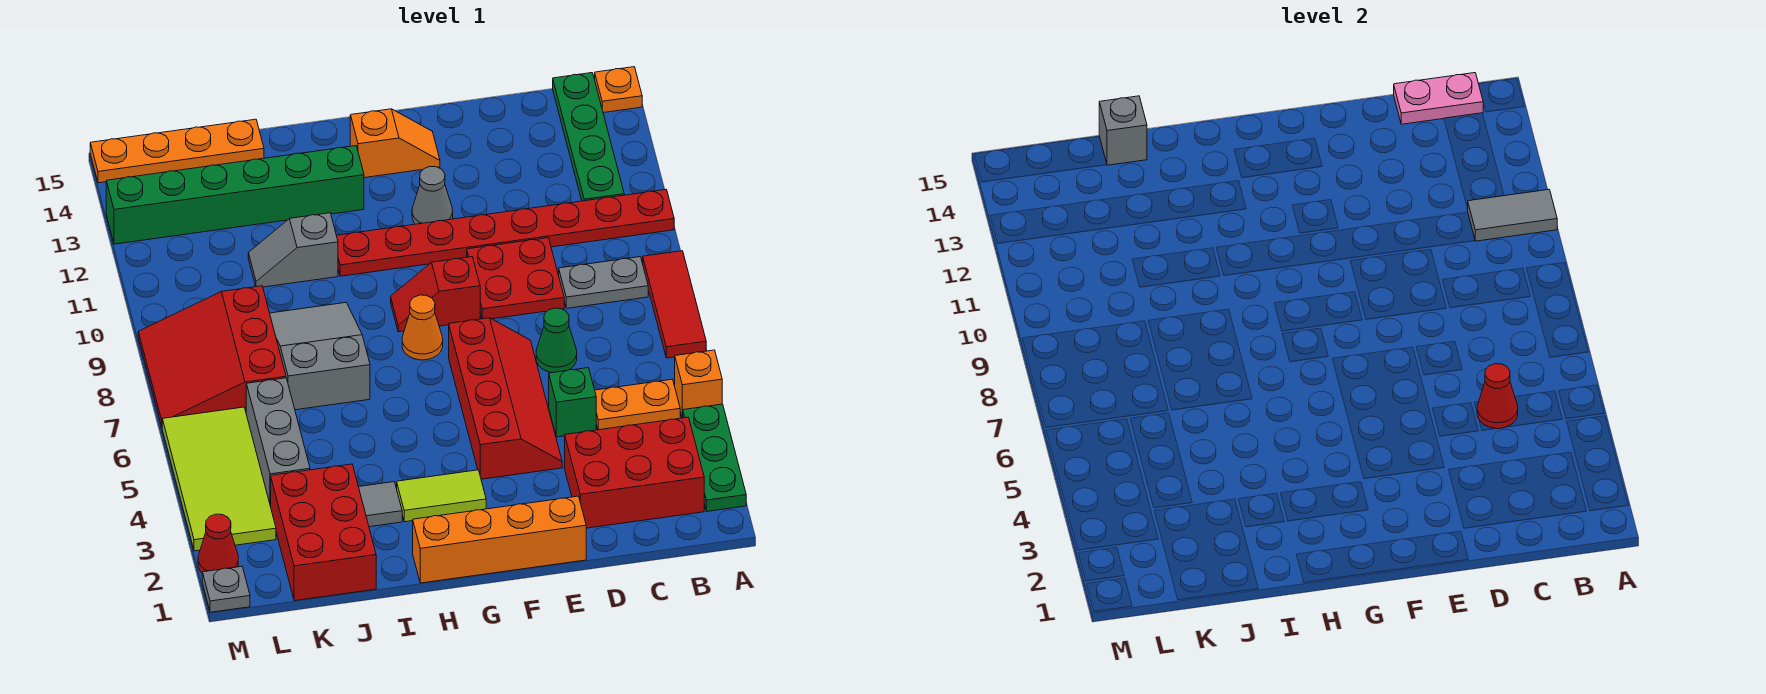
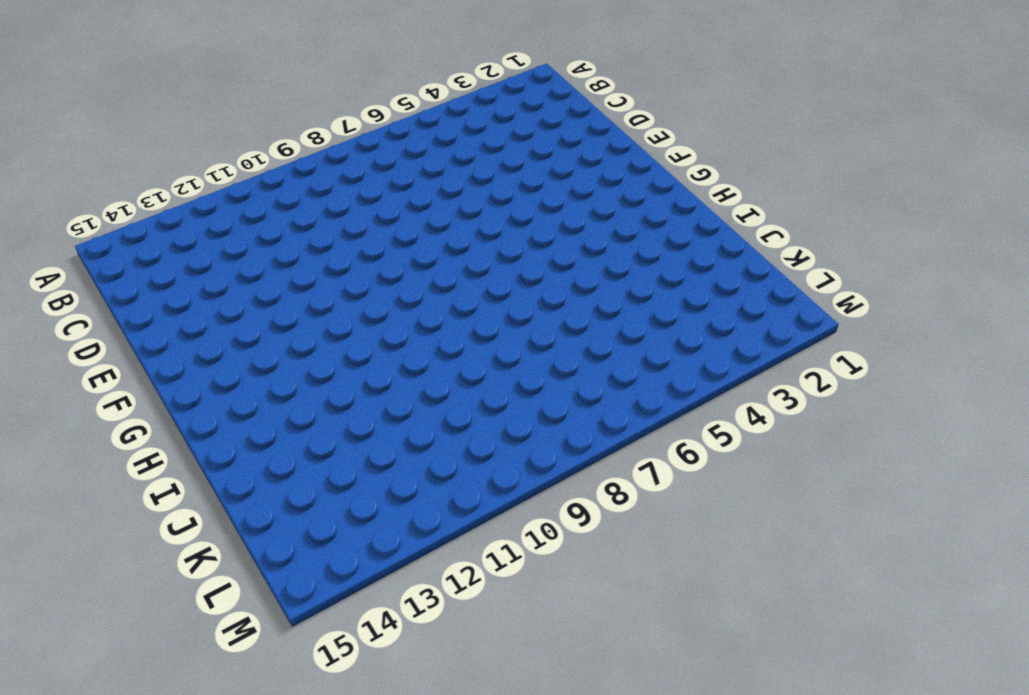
none -> green 1x3 plate [683,404,746,511]
none -> orange 1x1 brick [675,350,722,418]
none -> red 1x3 tile [643,251,706,358]
none -> red 1x8 plate [337,190,674,276]

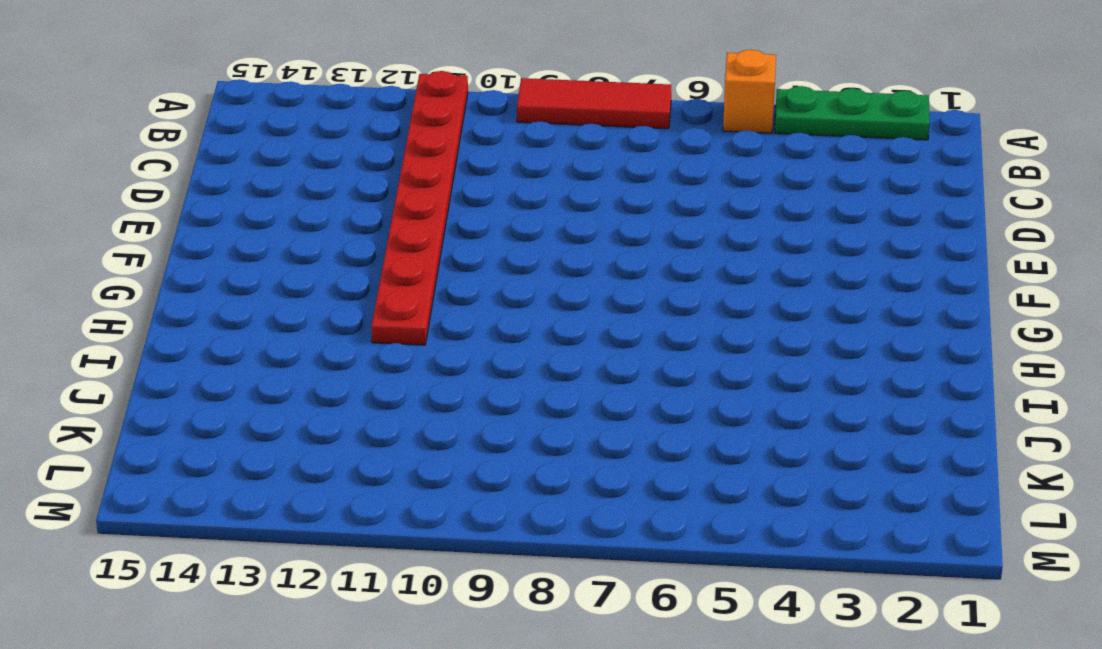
none -> orange 1x1 plate [595,67,642,113]
none -> red 2x3 brick [565,417,704,528]
none -> orange 1x2 plate [595,379,680,430]
none -> grey 1x2 plate [559,257,648,308]

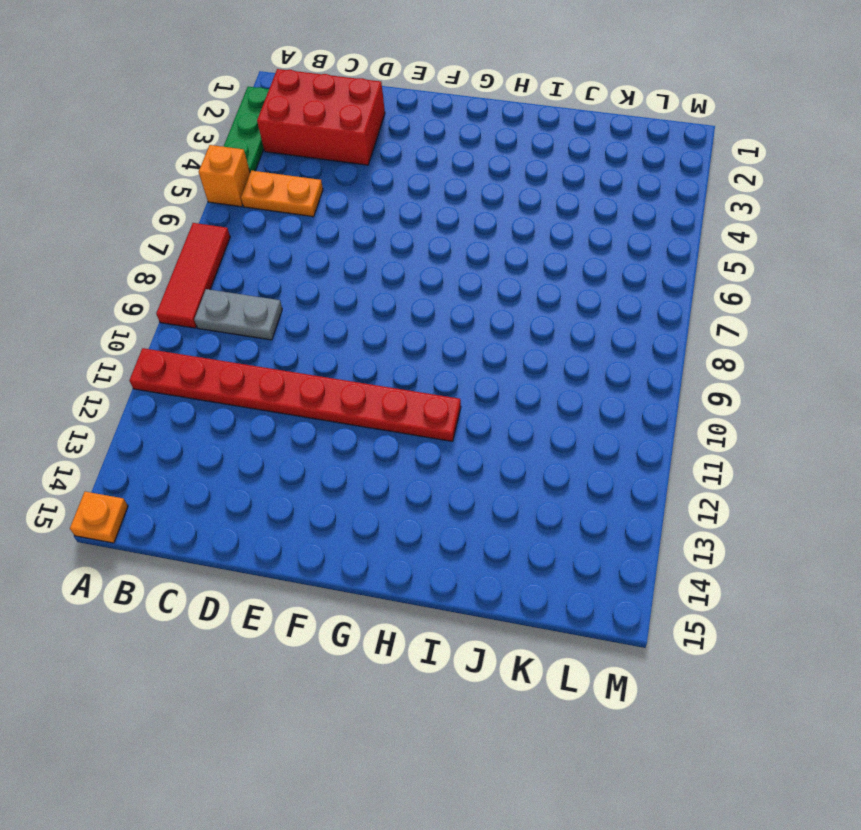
none -> green 1x4 plate [553,73,624,201]
none -> green 1x1 brick [549,368,596,437]
none -> green 1x1 cone [536,308,577,373]
none -> red 2x2 plate [467,238,564,319]

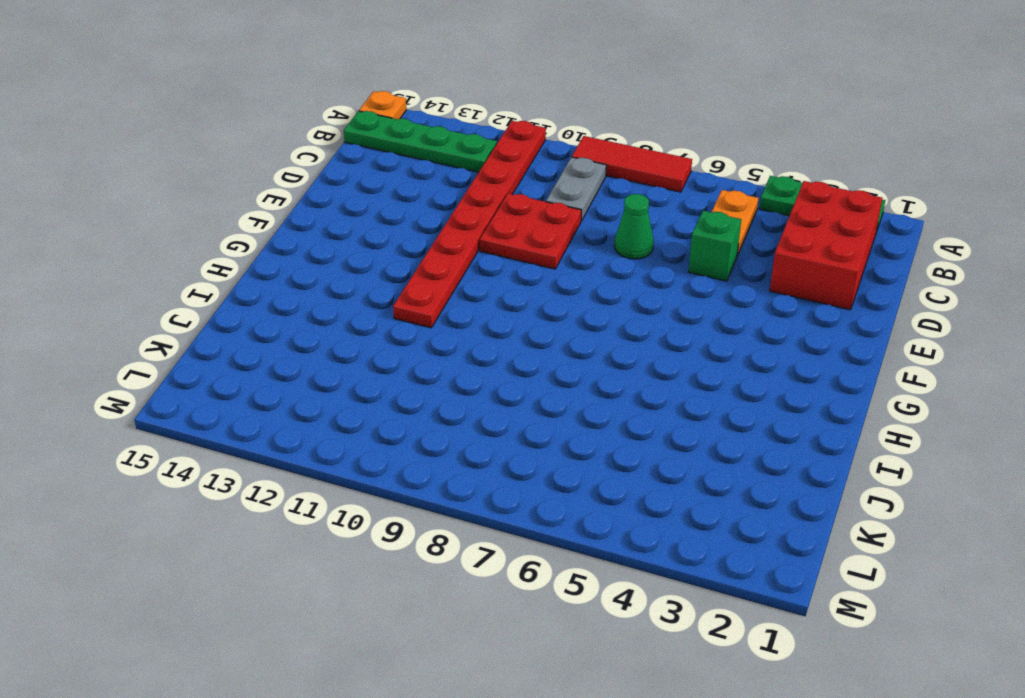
none -> orange 1x1 brick [675,350,722,418]
none -> orange 1x4 brick [413,496,586,583]
none -> red 2x4 slope [449,318,562,479]
none -> red 1x2 slope [391,257,480,332]

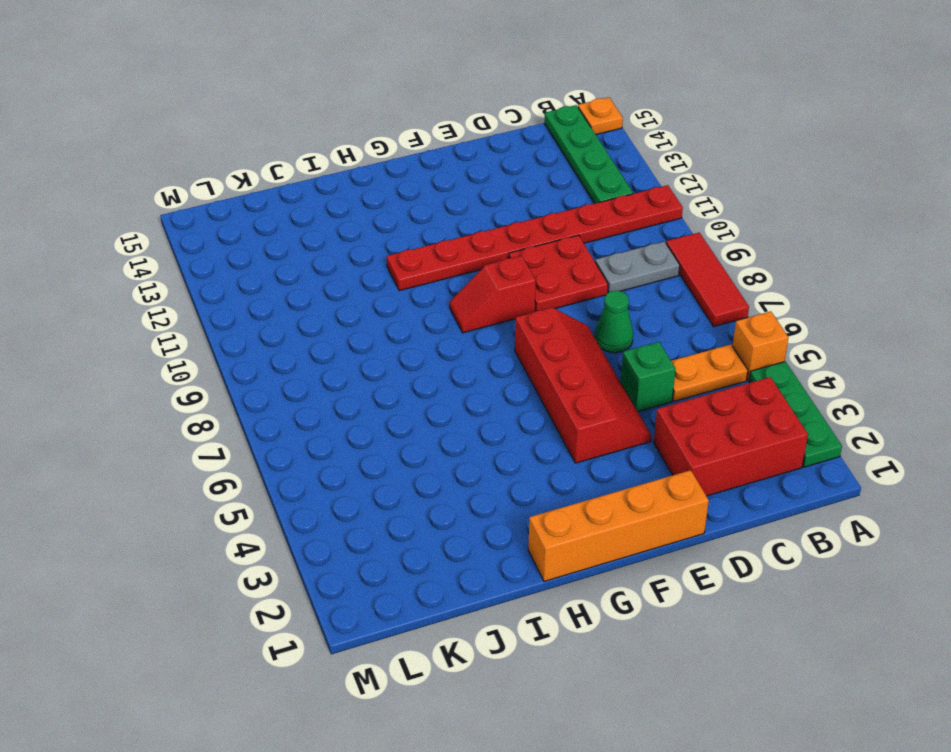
none -> grey 1x1 cone [412,167,453,224]
none -> orange 1x2 slope [350,109,440,178]
none -> lime 1x2 tile [397,470,486,522]
none -> orange 1x1 cone [402,295,443,360]

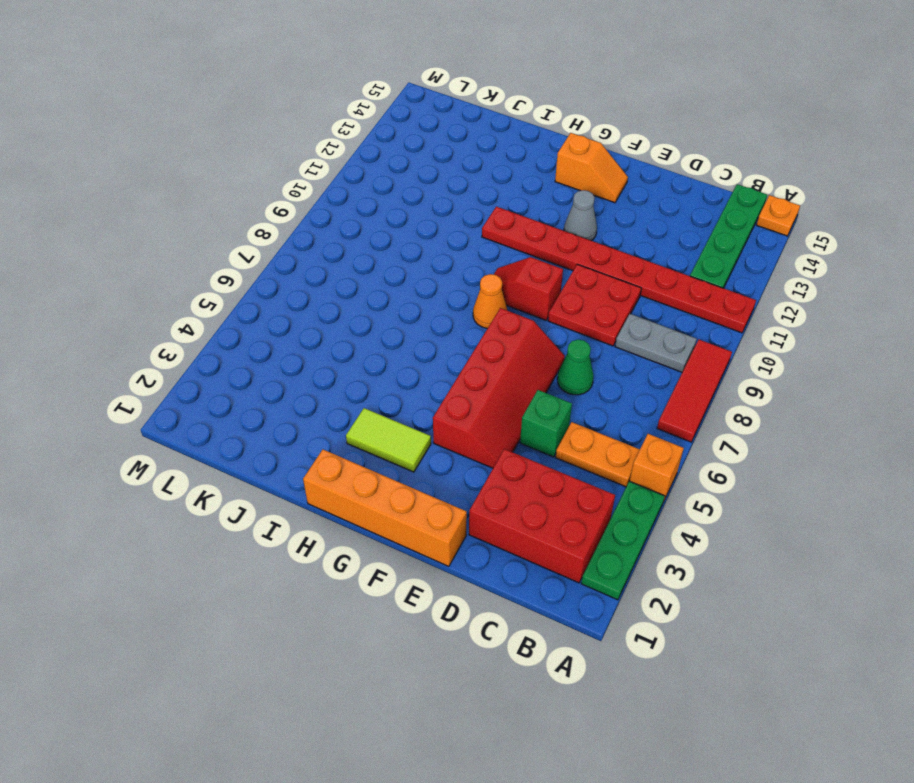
none -> green 1x6 brick [106,146,364,244]
none -> grey 1x1 tile [359,482,402,527]
none -> grey 2x3 slope [270,303,370,410]
none -> grey 1x2 slope [248,213,338,287]

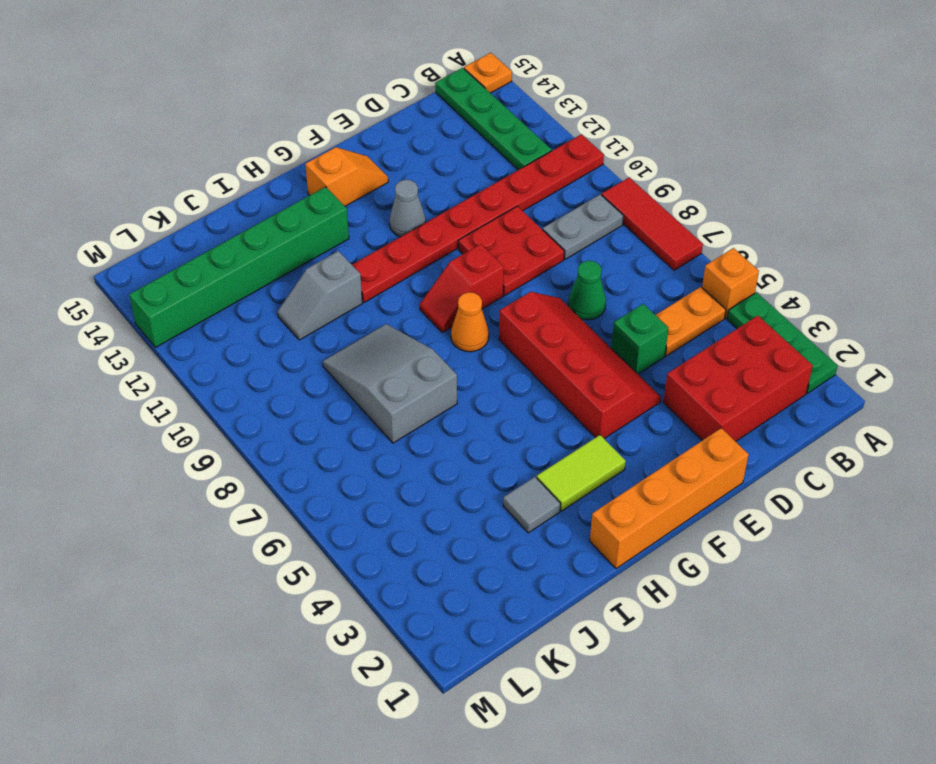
none -> red 2x3 brick [271,464,376,601]
none -> orange 1x4 plate [90,119,264,183]
none -> grey 1x3 brick [246,378,310,506]
none -> red 3x3 slope [138,286,286,426]

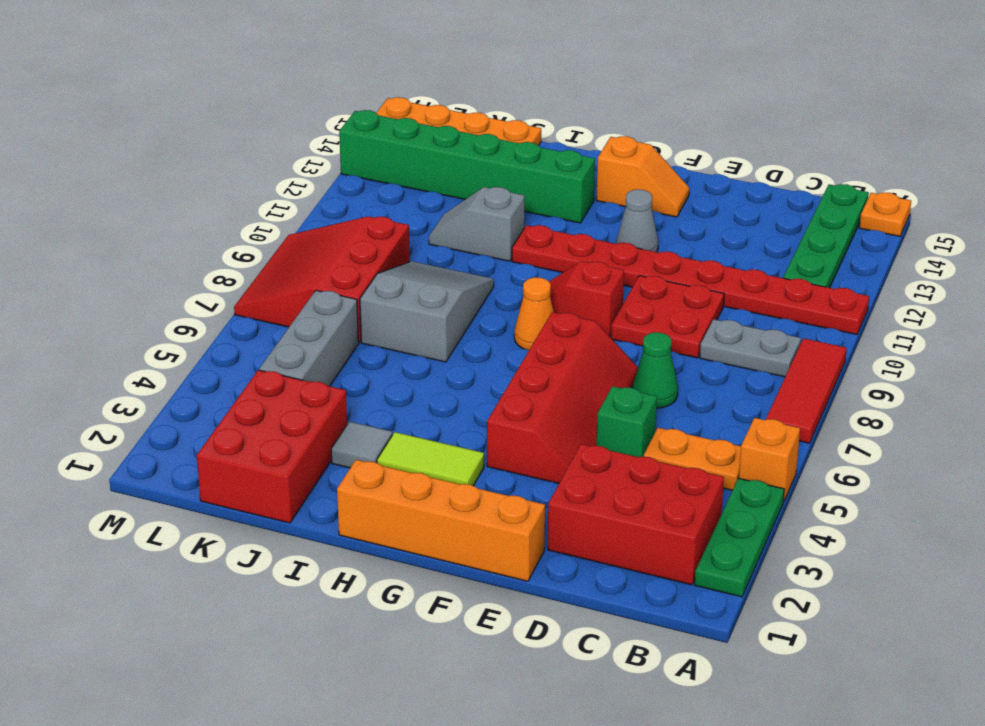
none -> lime 2x4 tile [162,407,276,551]
none -> grey 1x1 plate [202,566,250,612]
none -> red 1x1 cone [198,514,238,573]
none -> grey 1x2 tile [1467,190,1557,241]

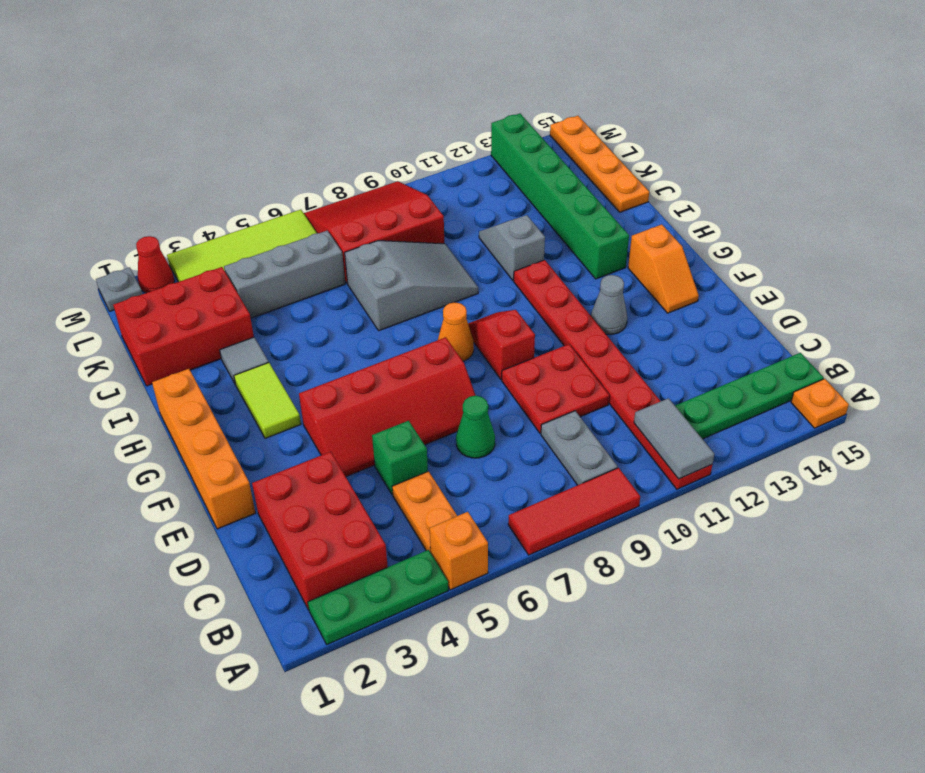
none -> pink 1x2 plate [1394,73,1483,124]
none -> red 1x1 cone [1477,364,1518,429]
none -> grey 1x1 brick [1099,96,1147,165]

